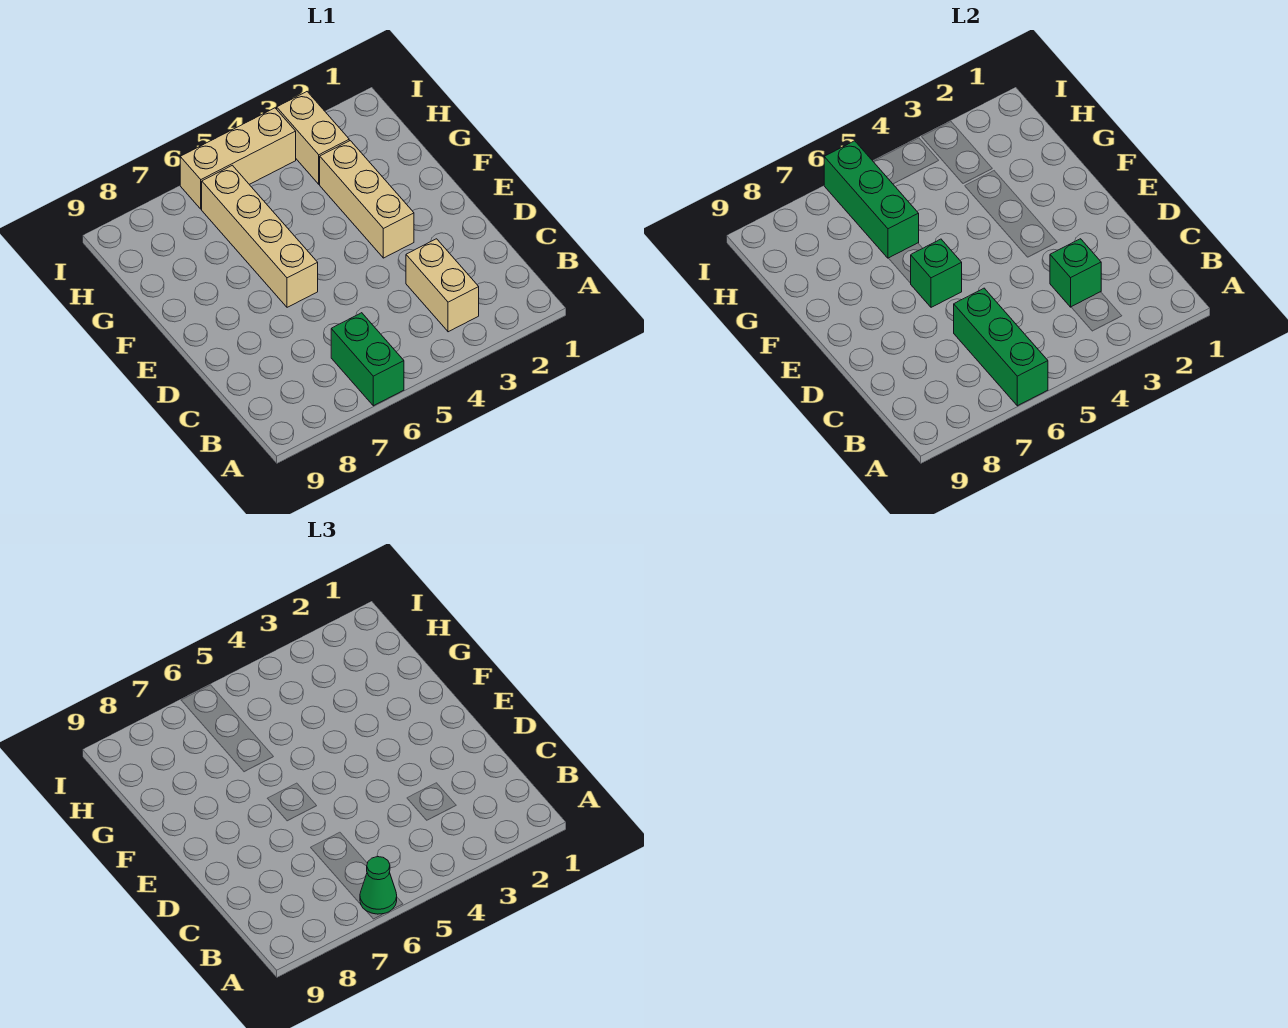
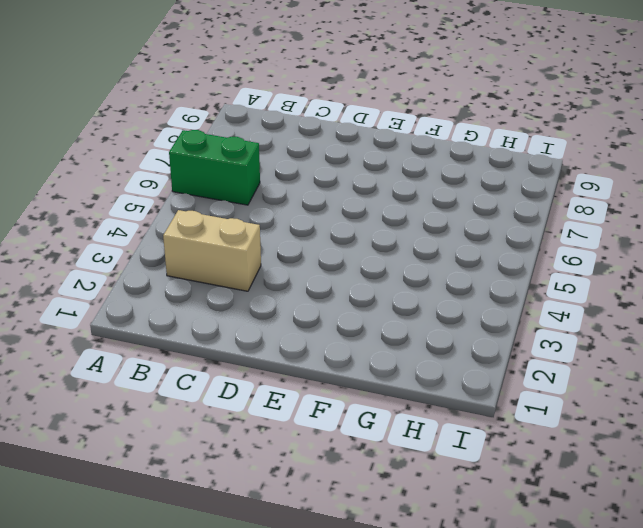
none -> tan 1x3 brick [320,141,414,258]
none -> tan 1x4 brick [202,165,318,307]

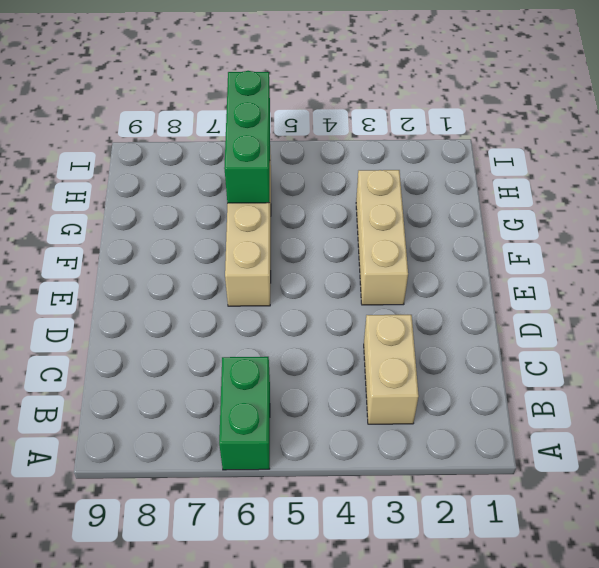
none -> tan 1x2 brick [277,92,349,184]
none -> tan 1x3 brick [180,108,296,209]

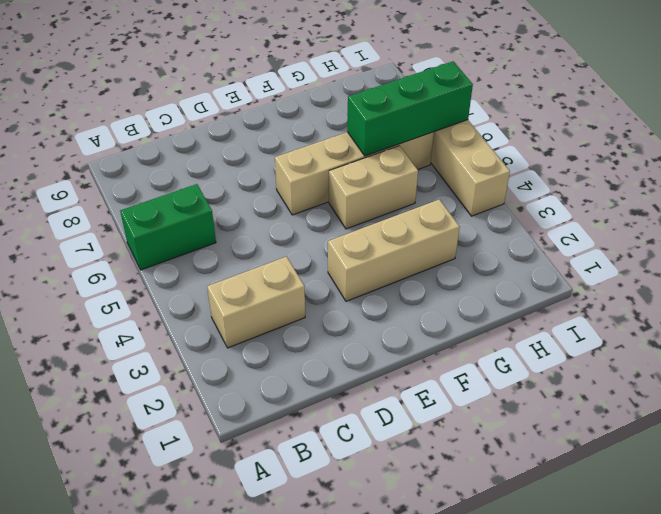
tan 1x2 brick [329,146,418,229] -> tan 1x2 brick moved to [277,92,349,184]
none -> green 1x3 brick [954,288,1048,406]
none -> green 1x1 brick [1050,239,1101,307]

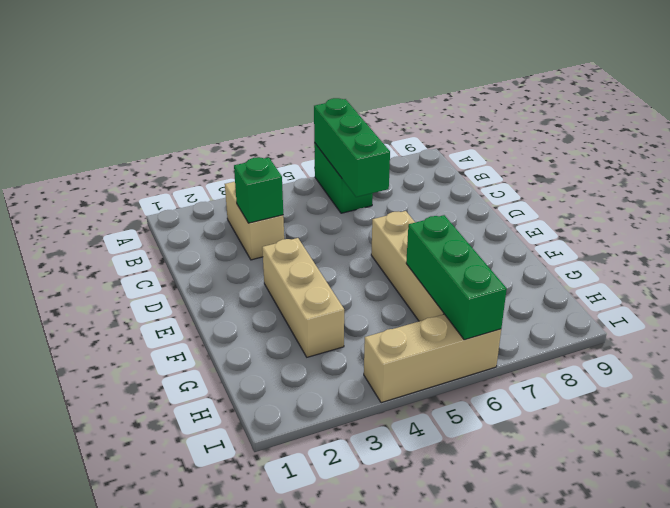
none -> tan 1x2 brick [277,92,349,184]
none -> green 1x1 brick [911,239,962,307]

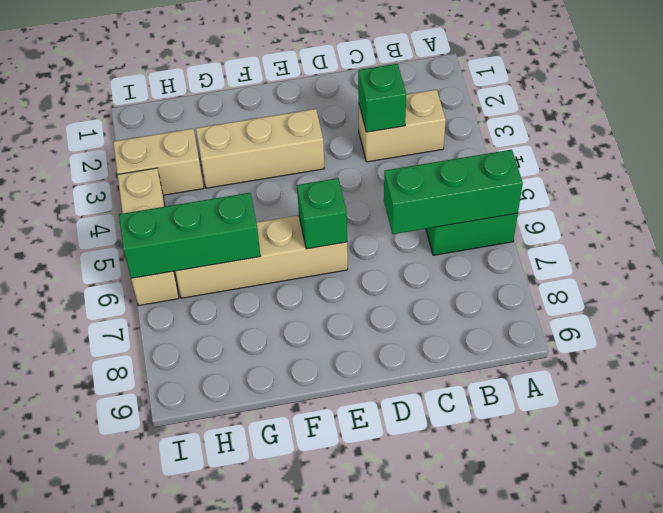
none -> green 1x1 cone [360,857,397,914]

